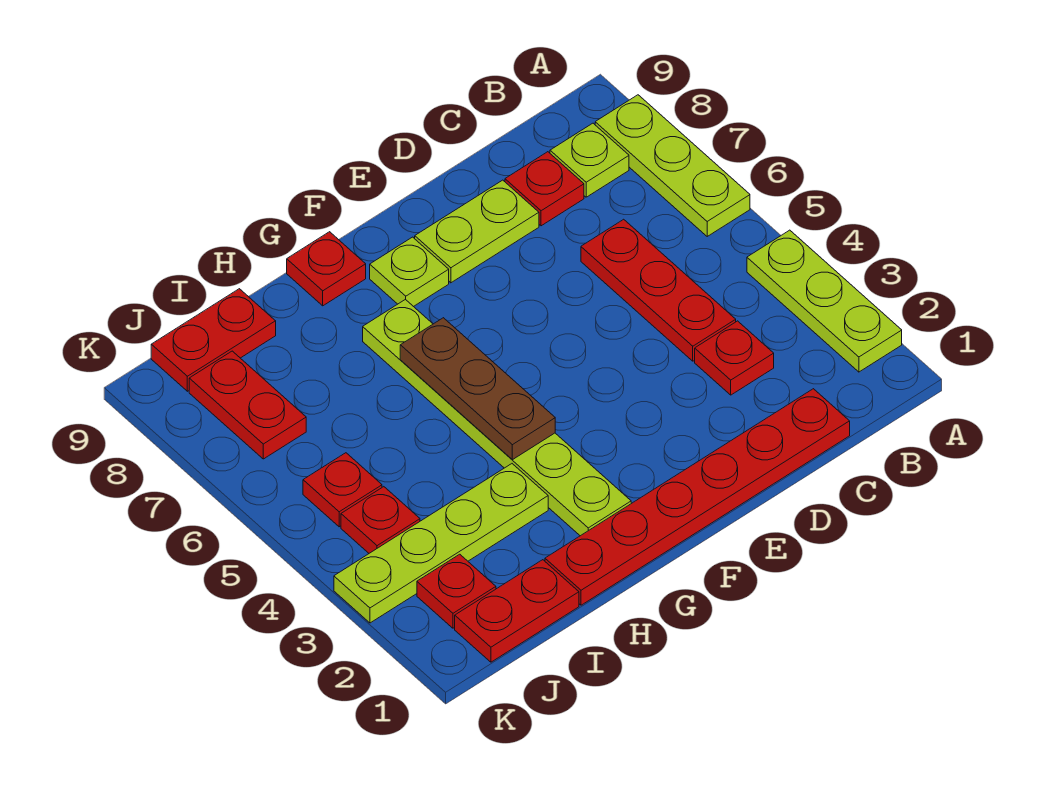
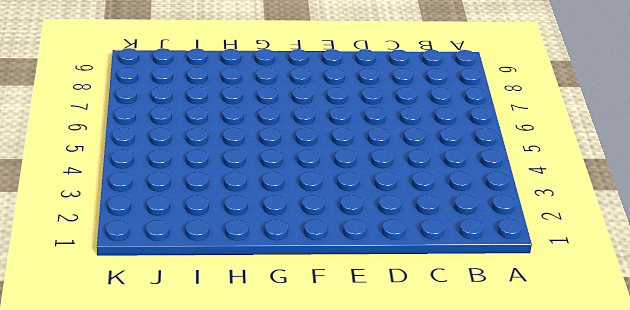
none -> lime 1x3 plate [747,230,902,372]
none -> lime 1x3 plate [595,95,750,236]
none -> lime 1x1 plate [550,123,629,197]

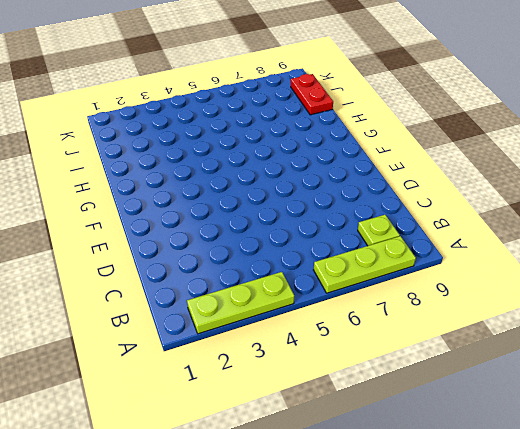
none -> red 1x6 plate [545,389,850,605]
none -> red 1x1 plate [695,321,774,395]
none -> red 1x3 plate [581,219,736,361]

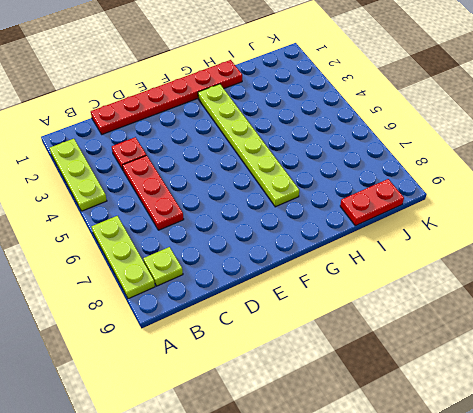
none -> red 1x1 plate [505,152,584,226]
none -> lime 1x2 plate [415,180,539,283]
none -> lime 1x1 plate [370,237,449,307]

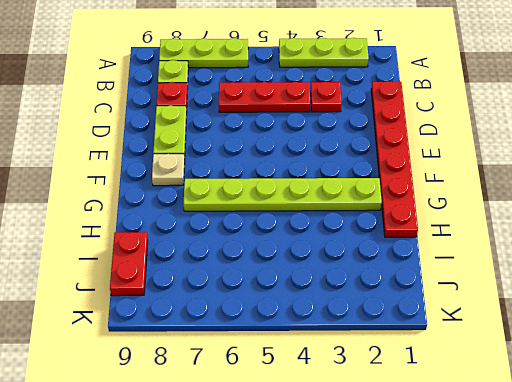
tan 1x1 plate [152,154,185,186] -> lime 1x1 plate [370,237,449,307]
none -> red 1x1 plate [287,232,366,306]
none -> lime 1x4 plate [334,464,548,623]
none -> red 1x2 plate [455,560,579,662]

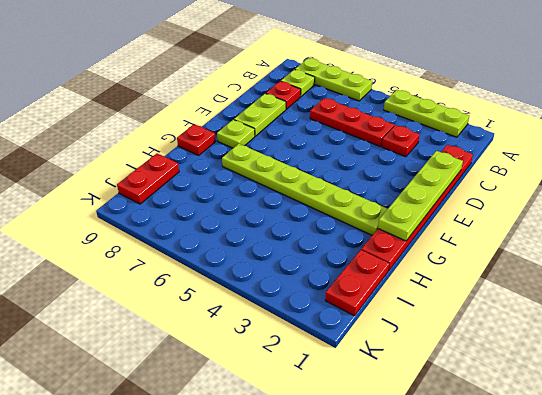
lime 1x4 plate [378,151,463,241] -> lime 1x4 plate moved to [334,464,548,623]
none -> red 1x1 plate [417,554,496,628]
none -> red 1x1 plate [341,487,420,553]
none -> red 1x1 plate [303,453,382,527]

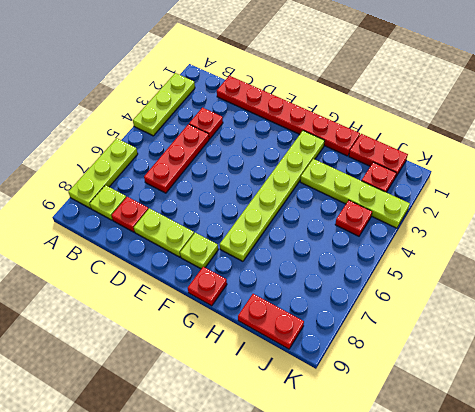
none -> red 1x1 plate [303,453,382,527]
none -> red 1x2 plate [189,351,306,459]
none -> brown 1x3 plate [400,318,555,460]

